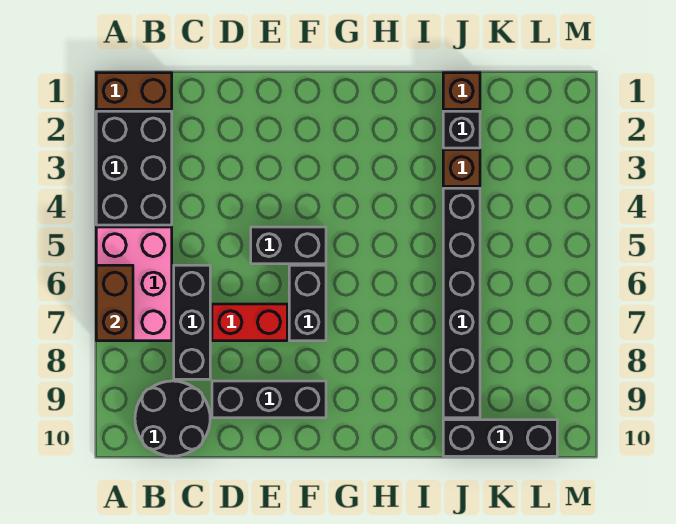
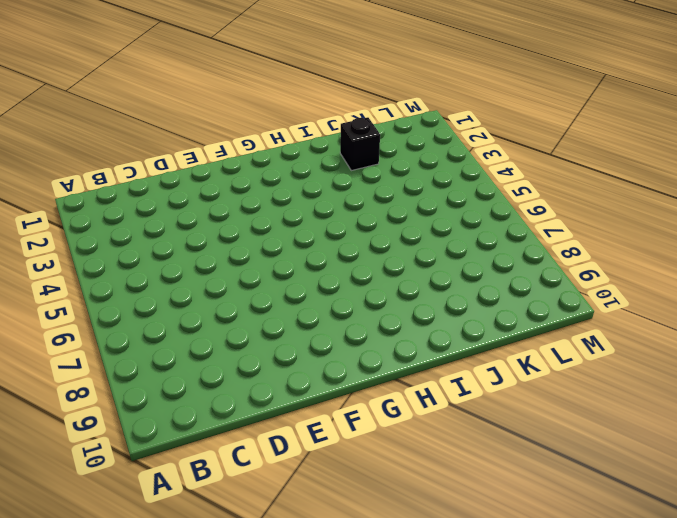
none -> brown 1x2 brick [96,73,172,109]
none -> black 2x3 brick [96,111,172,225]
none -> pink 2x3 brick [96,227,172,341]

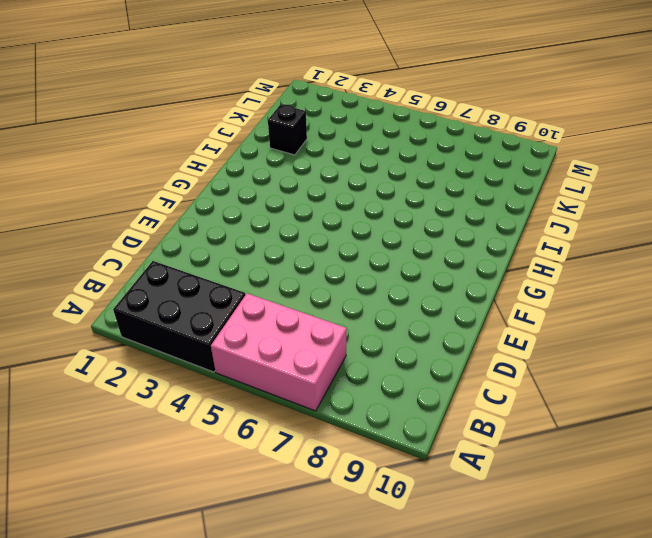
none -> brown 1x2 brick [96,73,172,109]
none -> black 2x2 round brick [135,381,210,456]
none -> black 1x3 brick [174,265,210,379]

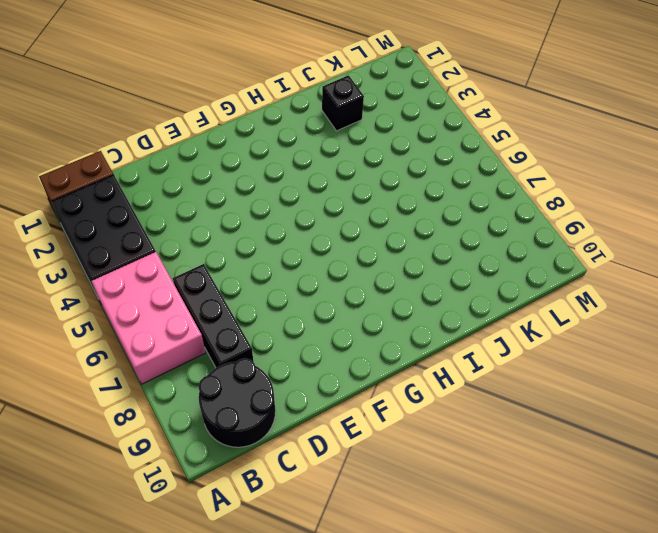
none -> red 1x2 brick [212,304,287,341]
none -> black 1x3 brick [212,381,326,418]
none -> black 1x2 brick [251,227,326,264]

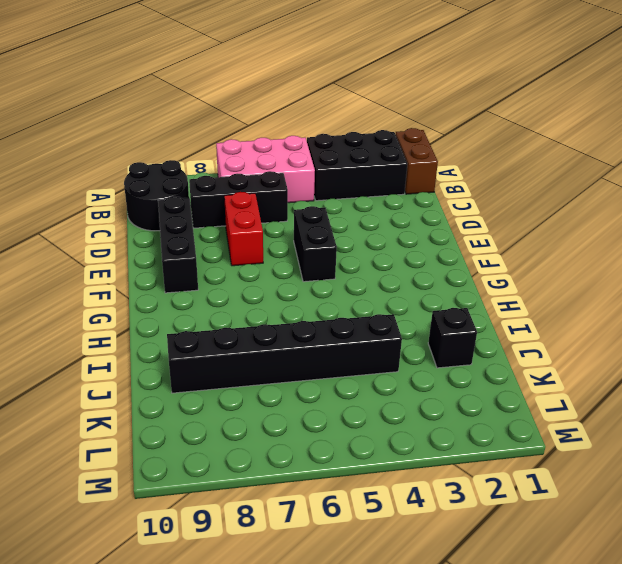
none -> black 1x2 brick [289,265,326,341]
none -> brown 1x1 brick [443,73,480,109]
none -> brown 1x1 brick [443,150,480,186]

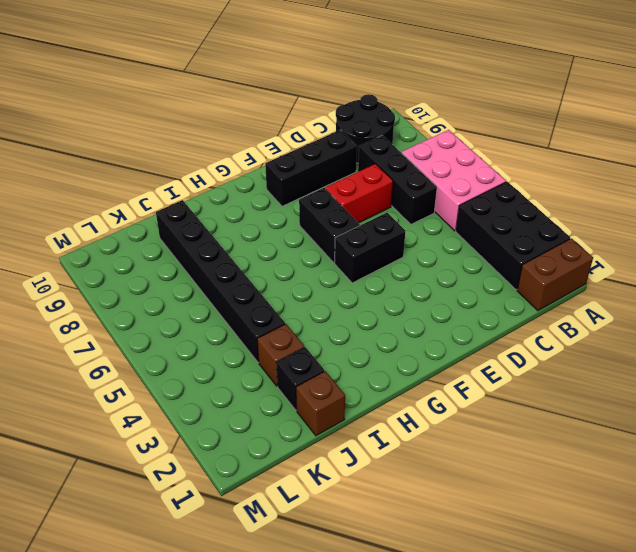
none -> black 1x3 brick [443,420,557,456]
none -> brown 1x2 brick [96,265,133,341]

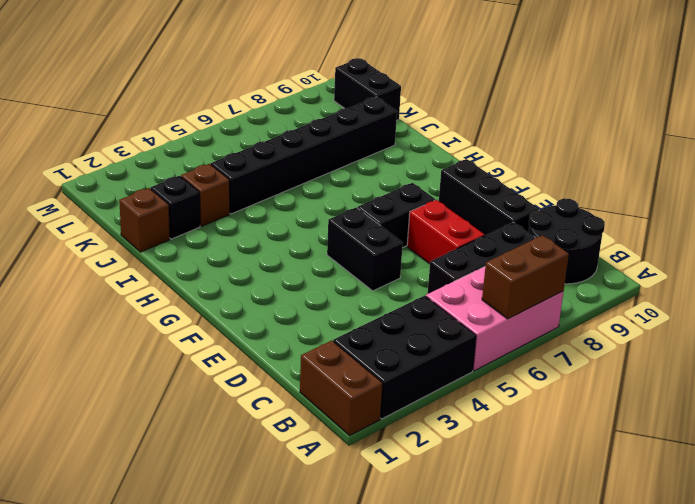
black 1x2 brick [334,58,401,121] -> black 1x3 brick [443,420,557,456]

